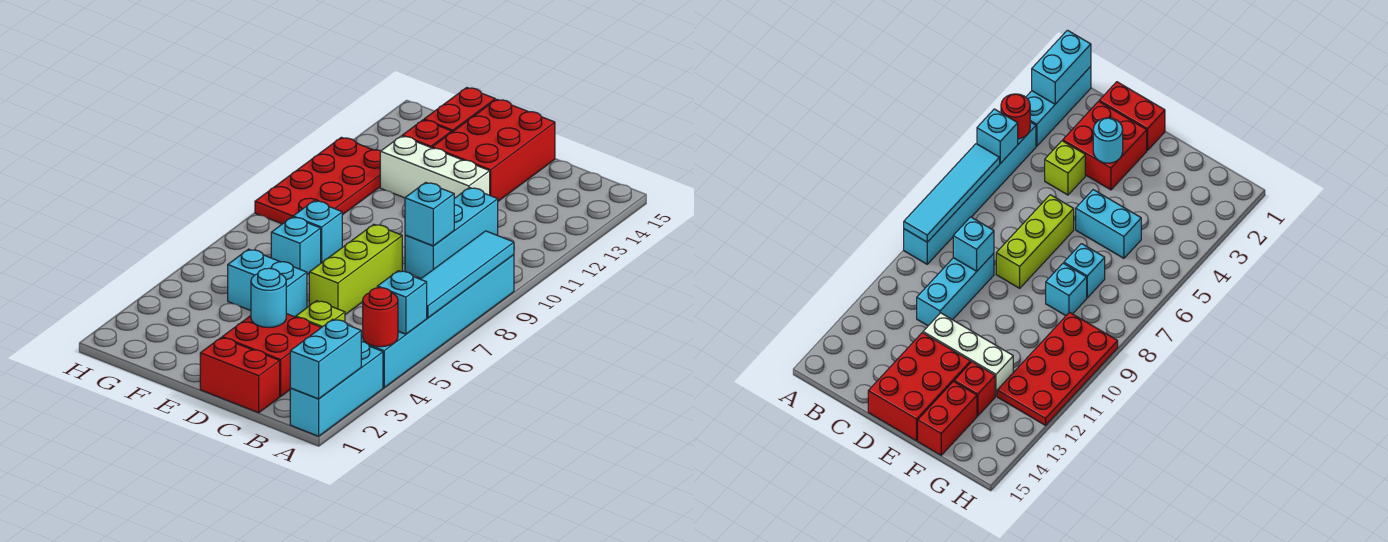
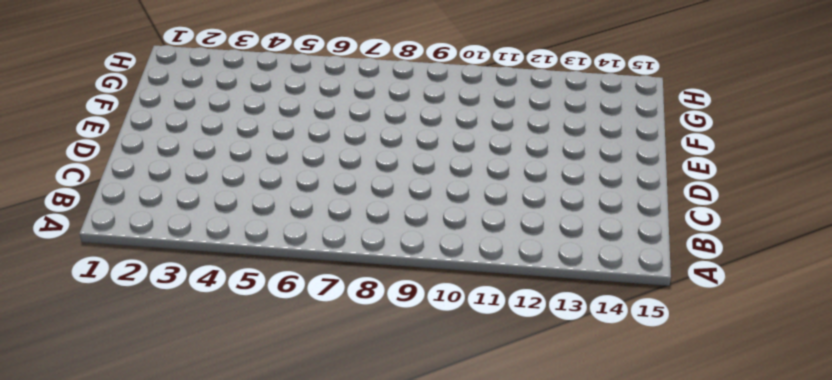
none -> cyan 1x3 brick [290,342,383,436]
none -> cyan 1x6 brick [361,255,514,388]
none -> red 1x2 brick [200,338,280,413]

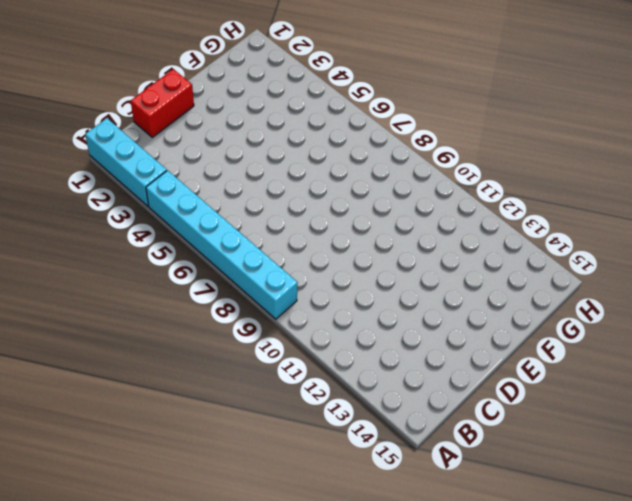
none -> red 2x2 brick [222,314,321,397]
none -> lime 1x1 brick [296,301,345,327]
none -> cyan 1x3 brick [405,188,498,278]

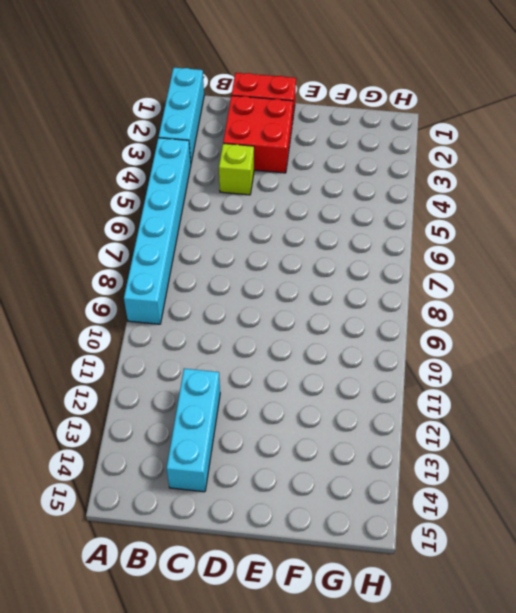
cyan 1x3 brick [167,369,220,492] -> cyan 1x3 brick moved to [405,188,498,278]
none -> lime 1x3 brick [309,224,402,315]
none -> white 1x3 brick [380,136,490,198]
none -> red 2x3 brick [432,99,555,201]

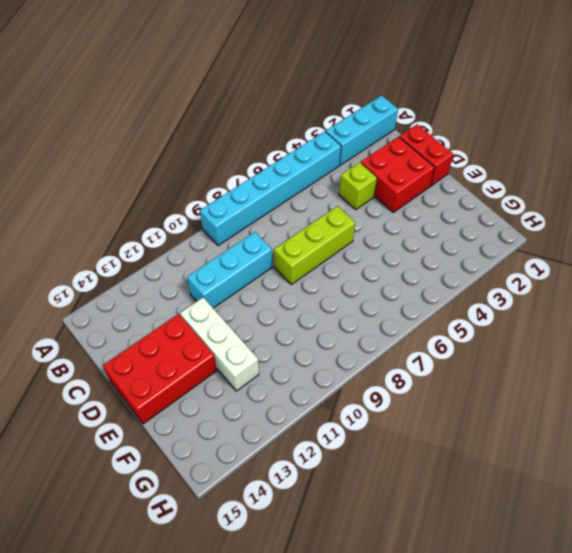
none -> cyan 1x2 brick [228,249,307,317]
none -> cyan 1x1 brick [271,217,321,275]
none -> cyan 1x1 brick [293,201,342,263]

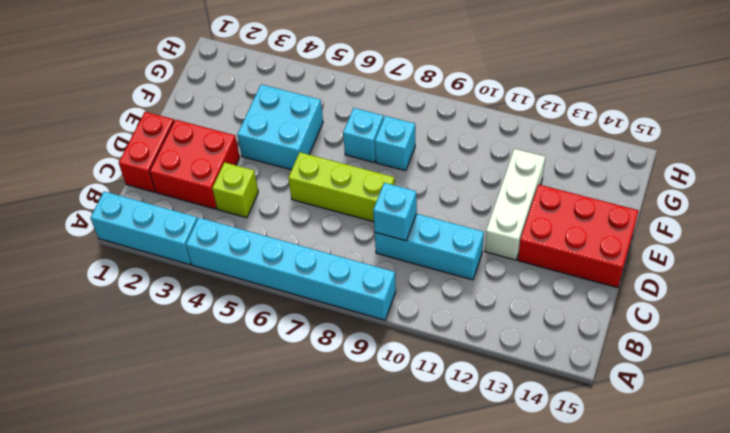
cyan 2x2 brick [237,84,323,170] -> cyan 1x2 brick [228,249,307,317]
none -> red 1x1 brick [402,120,452,148]
none -> red 1x2 brick [424,88,495,132]
none -> red 2x4 plate [255,137,380,224]

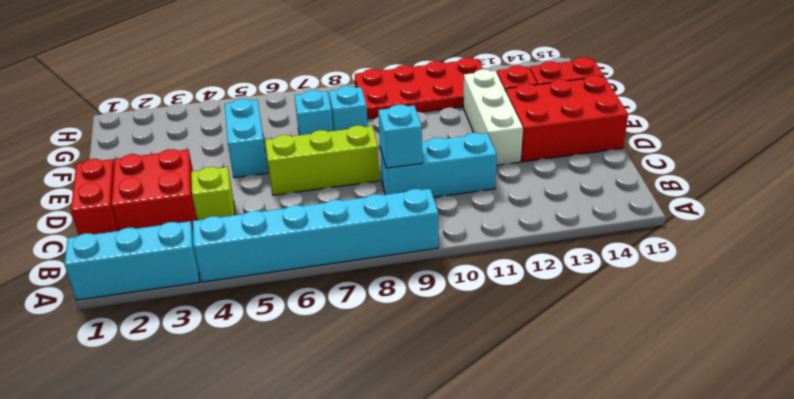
none -> cyan 1x2 brick [290,319,361,399]
none -> red 1x1 round brick [363,288,398,347]
none -> cyan 1x1 brick [377,271,427,334]

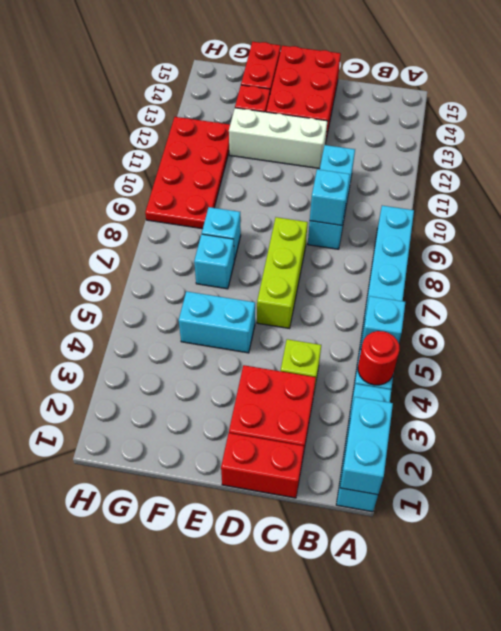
none -> cyan 1x4 tile [421,231,514,318]
none -> cyan 1x1 round brick [251,268,286,328]

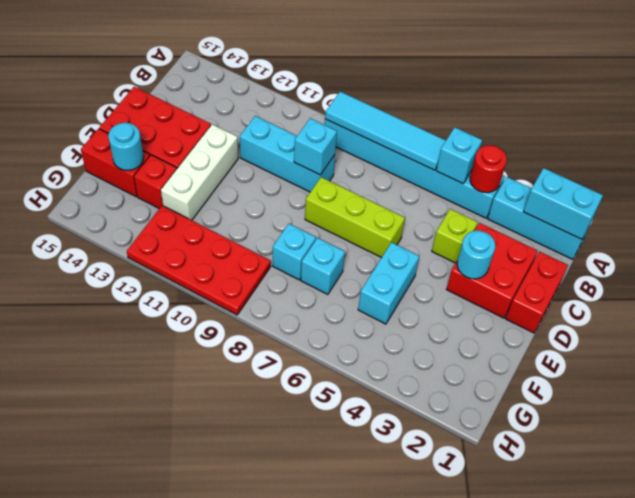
cyan 1x1 round brick [108,123,144,170] -> none

